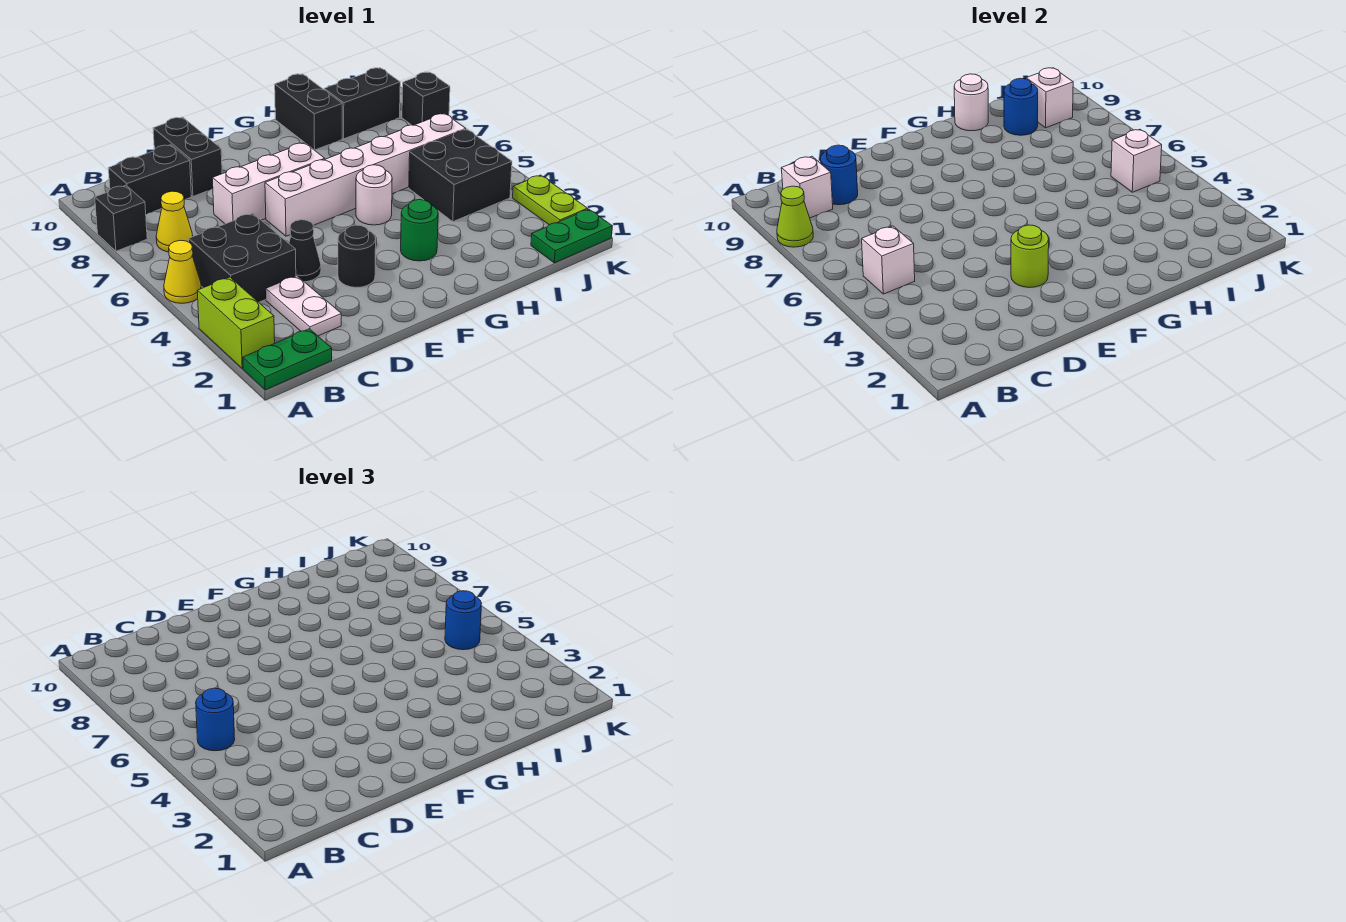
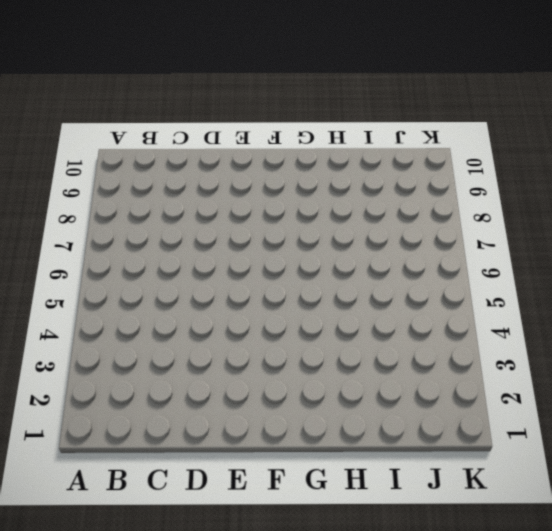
none -> green 1x2 plate [243,329,332,390]
none -> lime 1x2 brick [197,277,275,368]
none -> yellow 1x1 cone [164,240,201,303]
none -> black 1x1 brick [95,185,147,251]

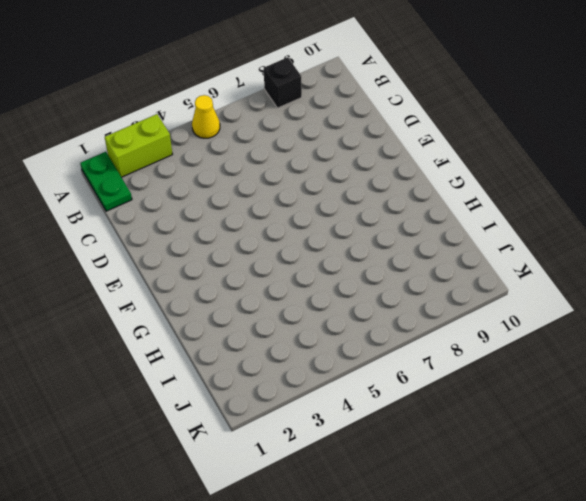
none -> black 2x2 brick [189,213,296,302]
none -> yellow 1x1 cone [156,191,193,252]
none -> black 1x2 brick [108,145,191,214]
none -> white 1x2 plate [266,276,341,336]

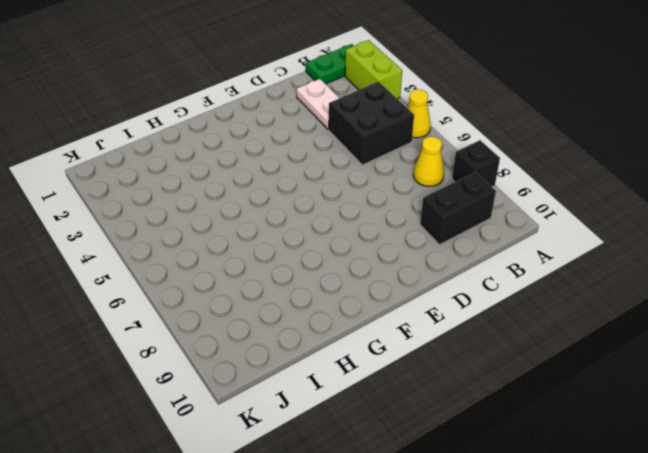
none -> black 1x1 cone [289,220,321,282]
none -> white 1x3 brick [213,143,325,224]
none -> black 1x2 brick [153,117,222,196]
none -> black 1x1 round brick [338,225,376,288]

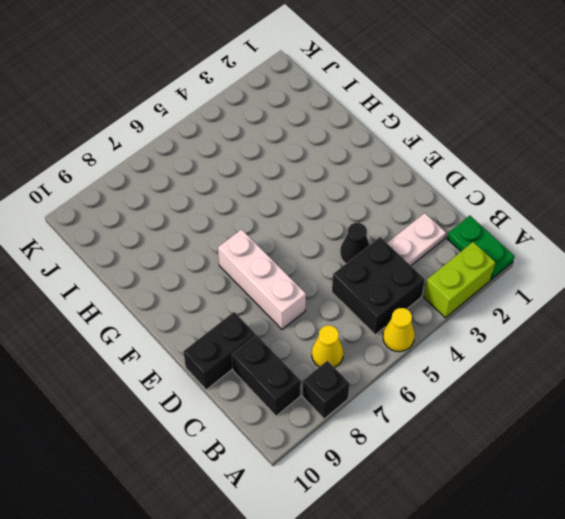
none -> black 1x1 round brick [338,225,376,288]
none -> white 1x6 brick [265,113,466,236]
none -> green 1x1 round brick [401,200,438,261]
none -> white 1x1 round brick [356,165,392,225]

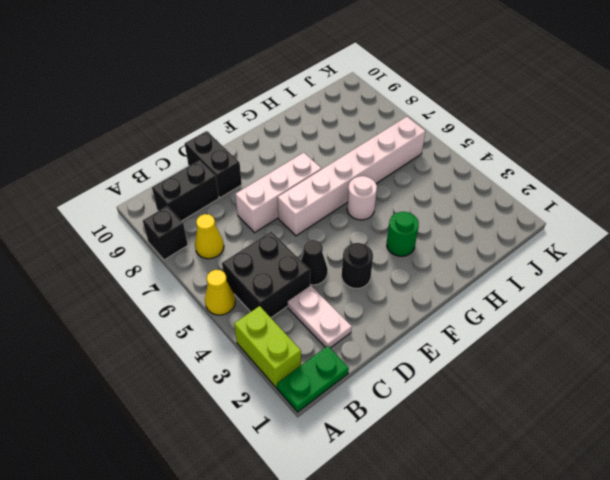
none -> black 1x2 brick [275,74,342,150]
none -> black 2x2 brick [409,129,512,222]
none -> black 1x2 brick [324,68,400,139]
none -> green 1x2 plate [531,209,612,263]

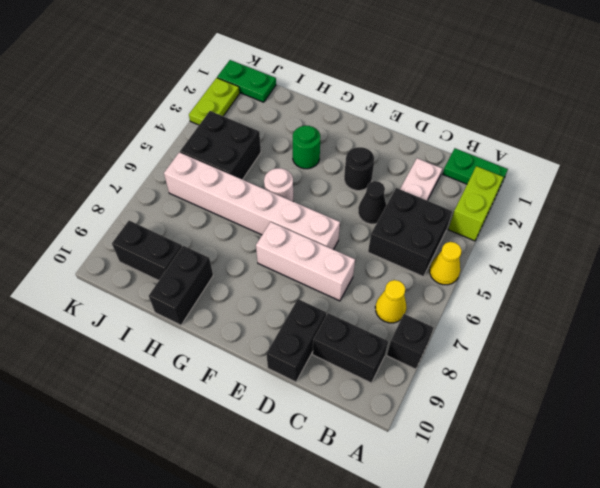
none -> black 1x1 brick [402,72,450,125]
none -> lime 1x1 cone [777,186,813,247]
none -> white 1x1 brick [862,226,915,294]
none -> white 1x1 brick [781,156,833,218]

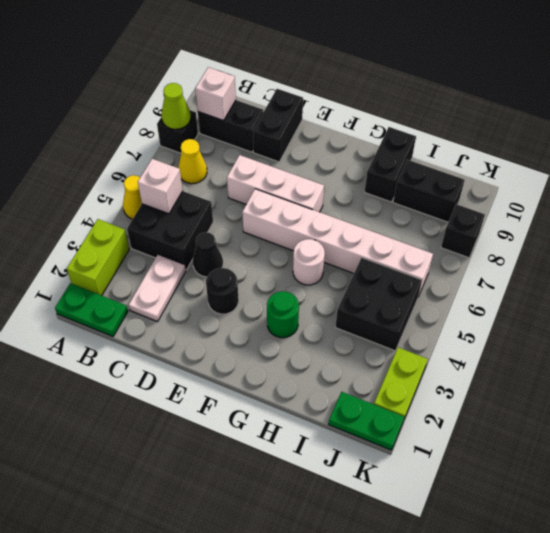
none -> blue 1x1 round brick [820,145,858,205]
none -> lime 1x1 round brick [1011,225,1049,288]
none -> white 1x1 round brick [954,74,988,131]
none -> blue 1x1 round brick [1004,78,1038,135]

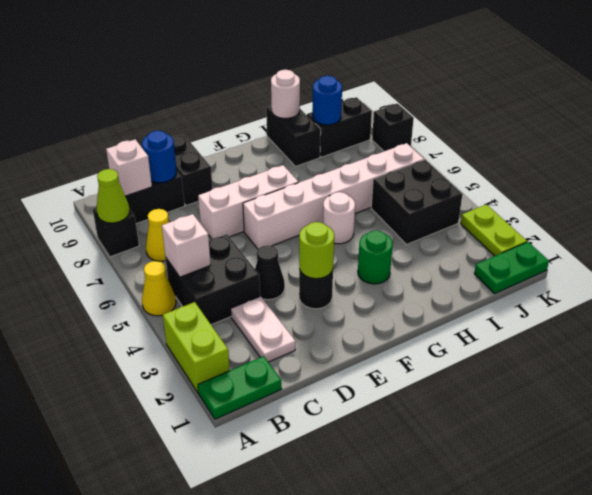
none -> white 1x1 brick [1111,129,1162,192]
none -> white 1x1 brick [1026,68,1073,128]
none -> blue 1x1 round brick [196,688,235,751]
none -> blue 1x1 round brick [445,591,482,650]

